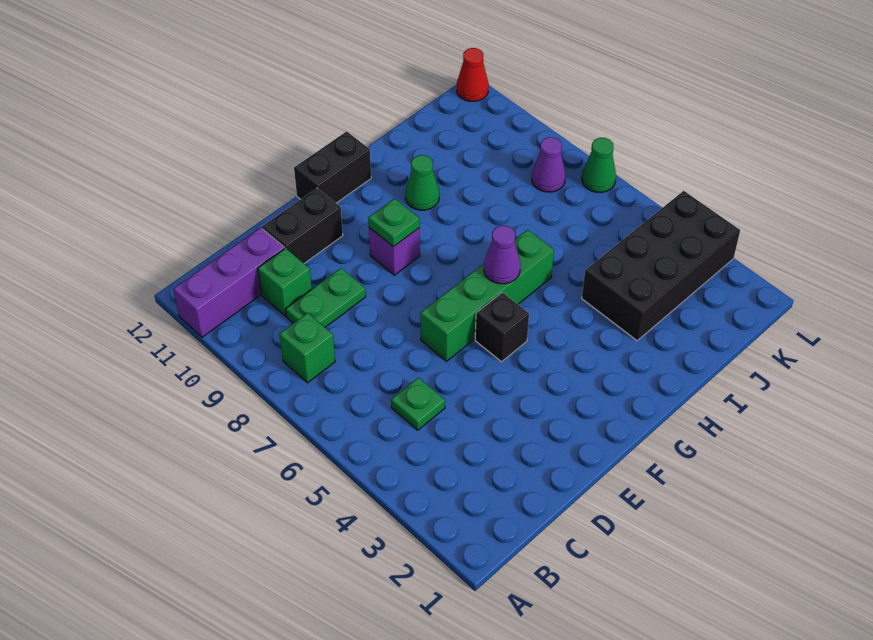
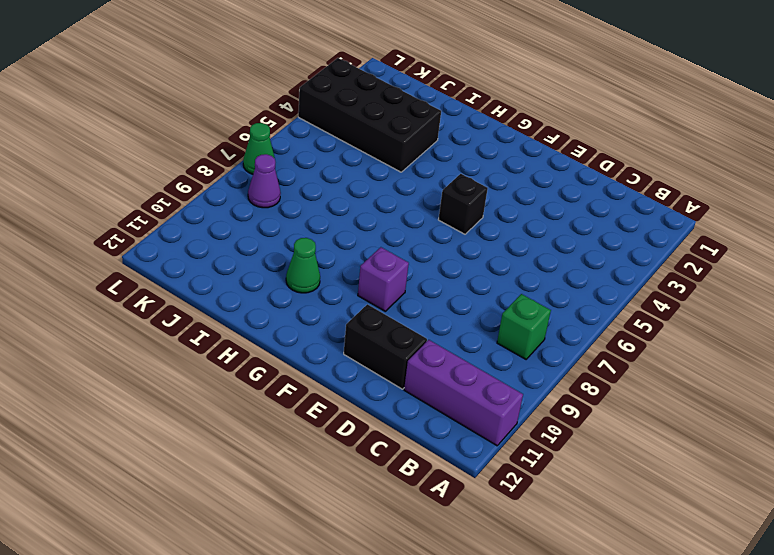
none -> green 1x1 plate [391,378,445,430]
none -> green 1x2 plate [286,268,366,327]
none -> green 1x1 brick [258,248,312,316]

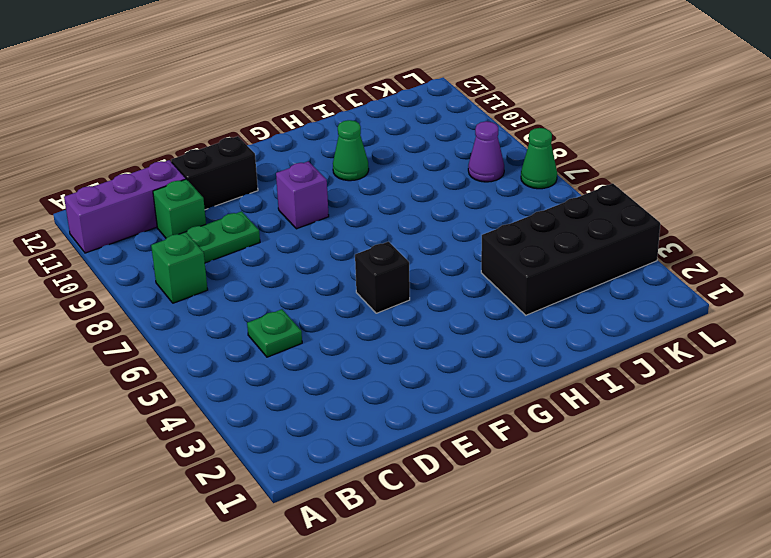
none -> green 1x4 brick [420,230,554,361]
none -> black 1x2 brick [294,131,371,203]
none -> red 1x1 cone [457,48,489,101]

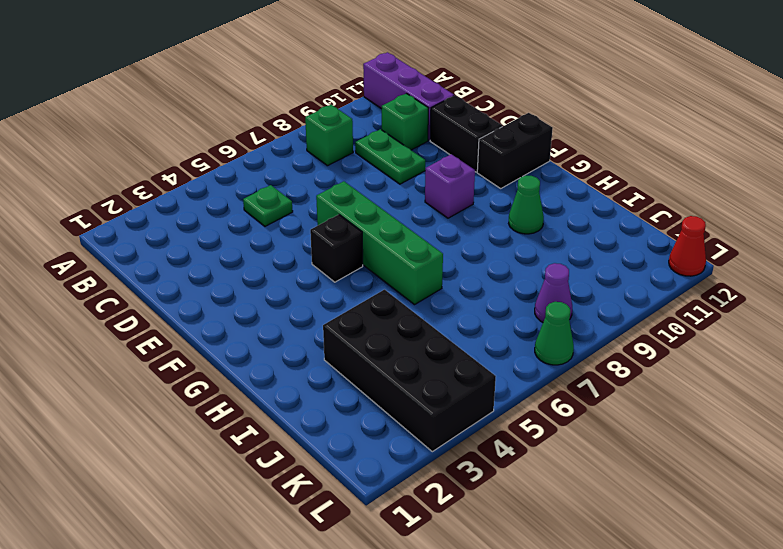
black 1x2 brick [477,113,553,188] -> black 1x2 brick turned to [294,131,371,203]
none -> green 1x1 plate [368,199,420,247]
none -> purple 1x1 cone [484,226,520,284]

